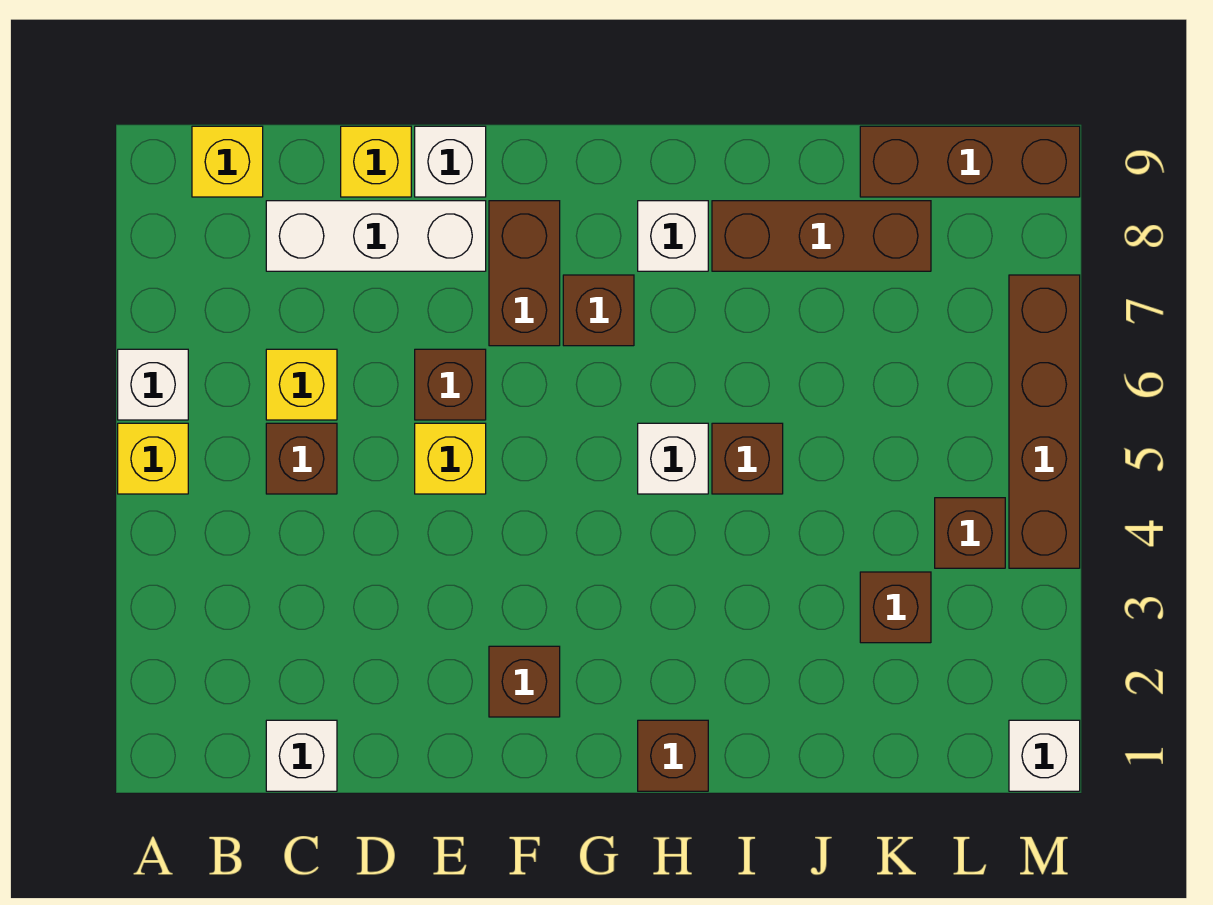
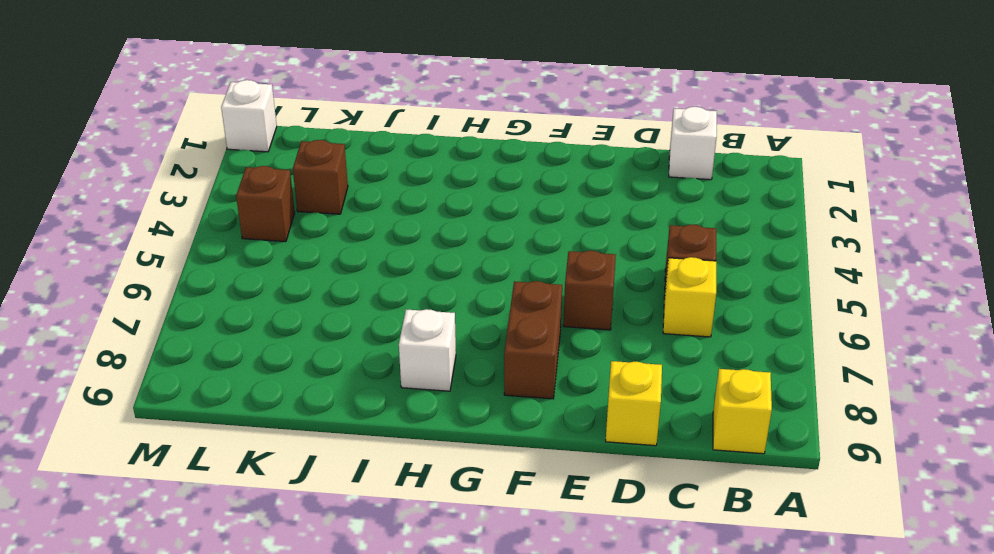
none -> yellow 1x1 brick [118,423,188,494]
none -> white 1x1 brick [118,349,188,420]
none -> white 1x3 brick [266,201,486,271]

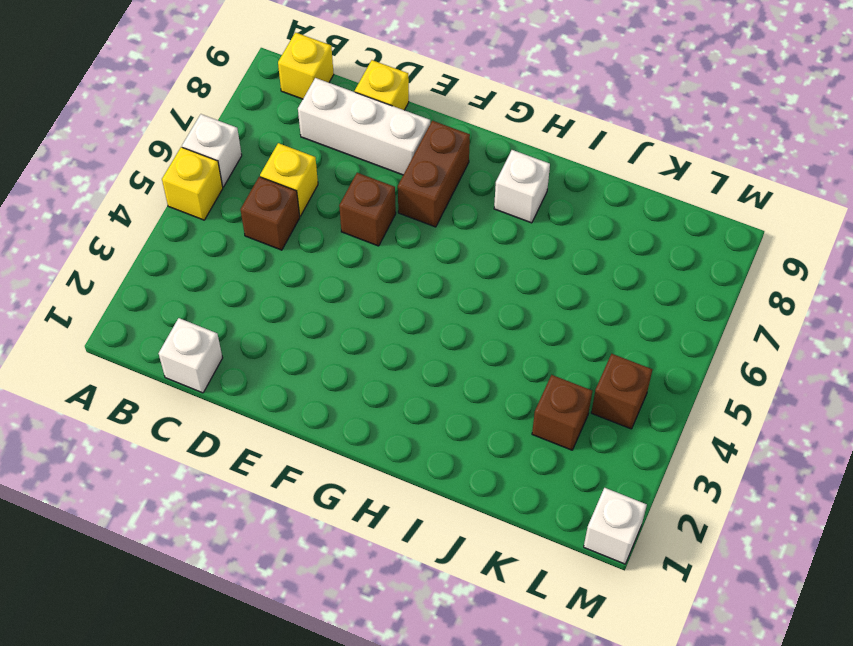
none -> yellow 1x1 brick [415,423,486,494]
none -> white 1x1 brick [415,126,486,197]
none -> brown 1x1 brick [489,646,560,717]

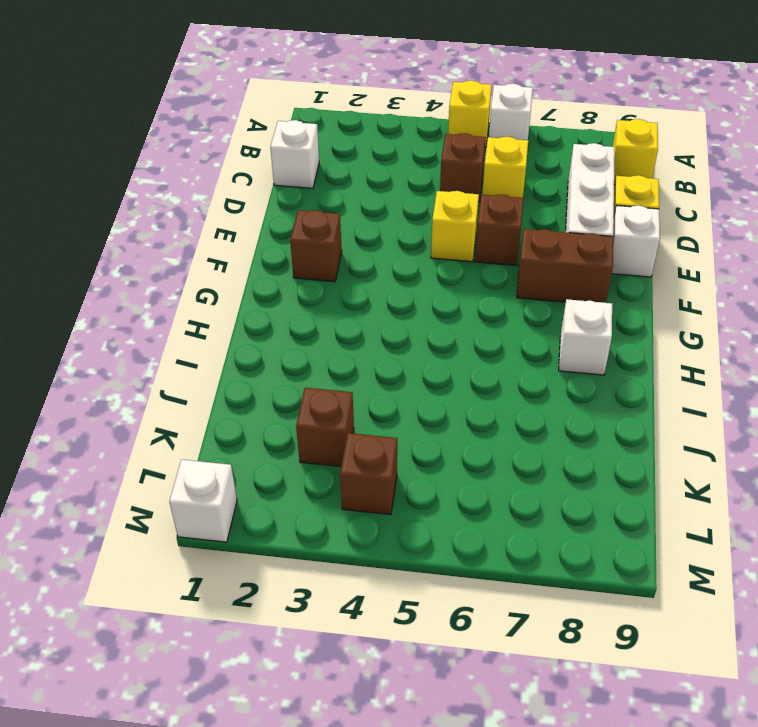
none -> brown 1x1 brick [563,275,634,346]
none -> brown 1x1 brick [638,720,708,791]
none -> white 1x1 brick [638,423,708,494]

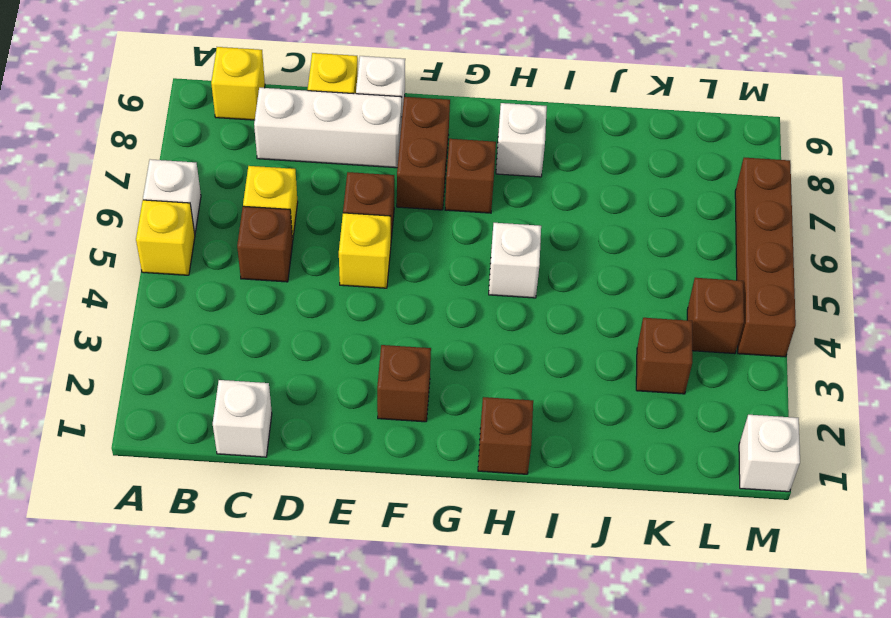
none -> brown 1x1 brick [712,423,783,494]
none -> brown 1x3 brick [712,201,931,271]
none -> brown 1x3 brick [860,126,1080,197]

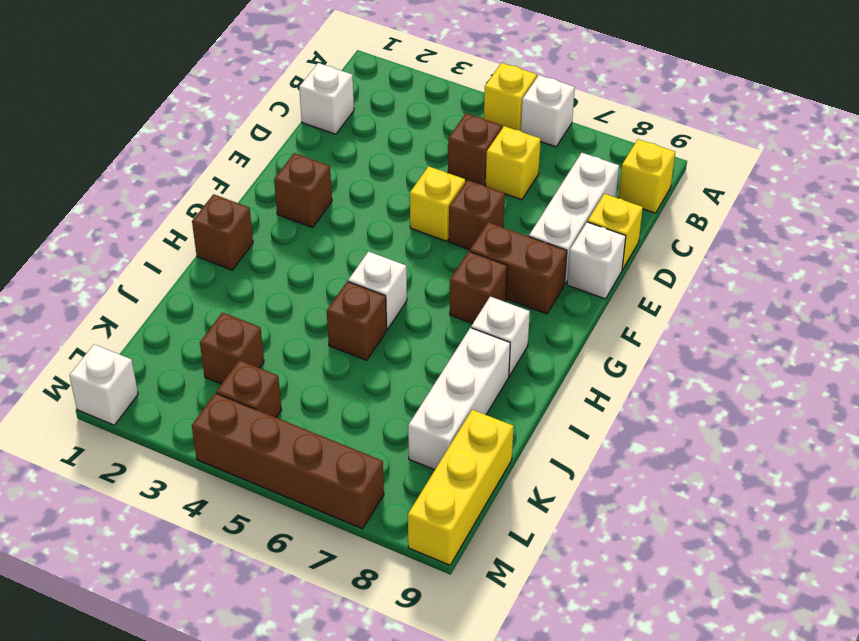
white 1x3 brick [408,328,510,470] -> brown 1x3 brick [712,201,931,271]
yellow 1x3 brick [408,410,514,565] -> brown 1x3 brick [860,126,1080,197]

